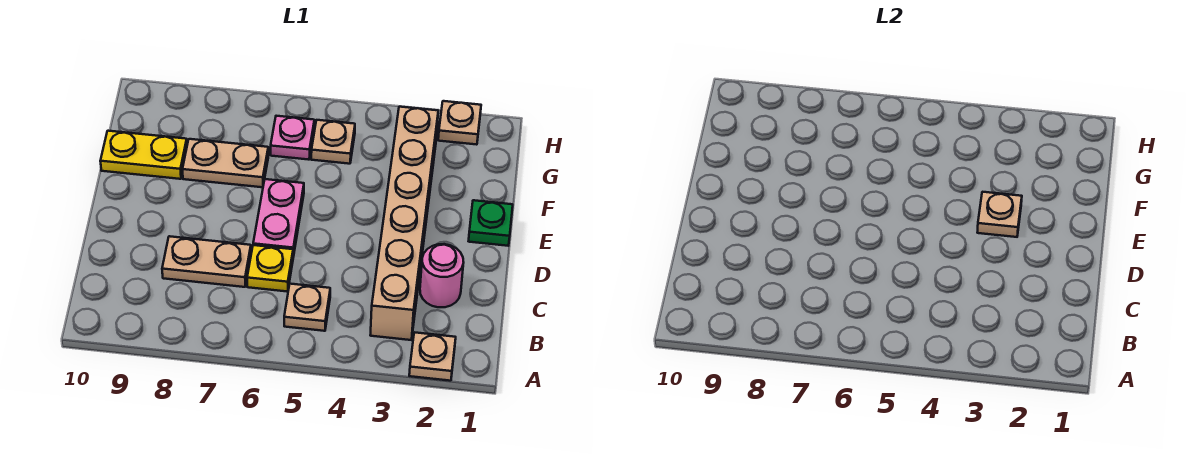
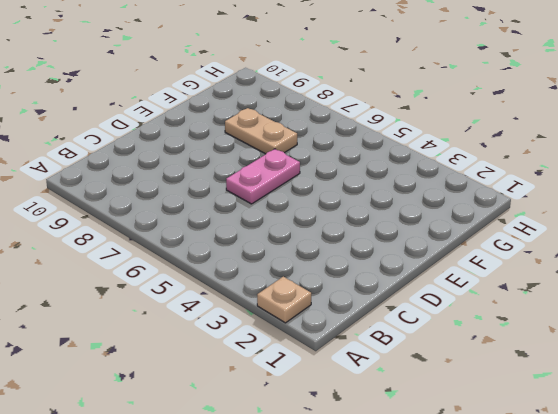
none -> tan 1x6 brick [370,107,438,340]
none -> tan 1x1 plate [284,284,330,331]
none -> pink 1x1 round brick [420,244,464,307]

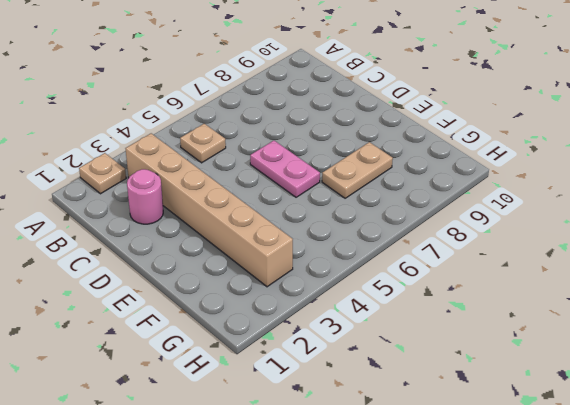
none -> yellow 1x1 plate [247,245,293,292]
none -> tan 1x2 plate [162,236,251,287]
none -> green 1x1 plate [469,200,513,246]

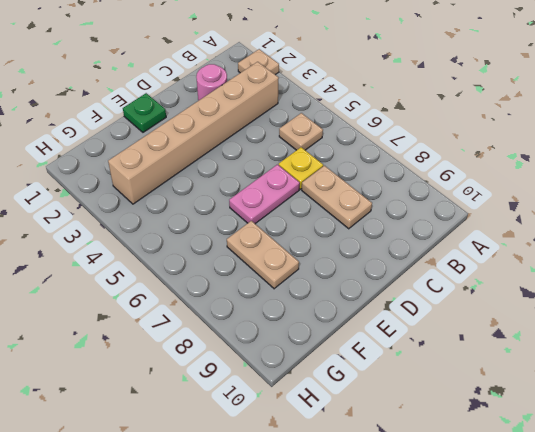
none -> yellow 1x2 plate [100,131,187,179]
none -> tan 1x1 plate [311,120,355,164]
none -> pink 1x1 plate [271,116,314,160]

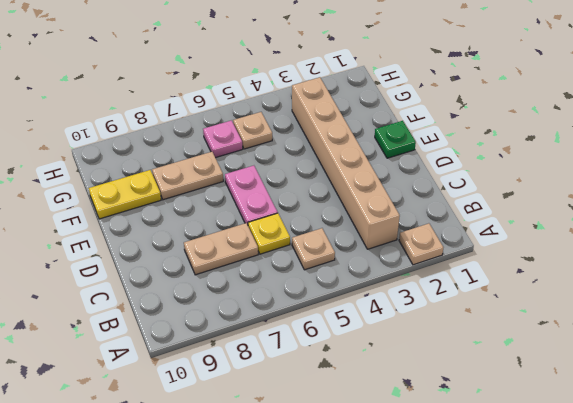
none -> pink 1x1 round brick [420,244,464,307]
none -> tan 1x1 plate [438,101,481,145]
none -> tan 1x1 plate [977,192,1022,237]

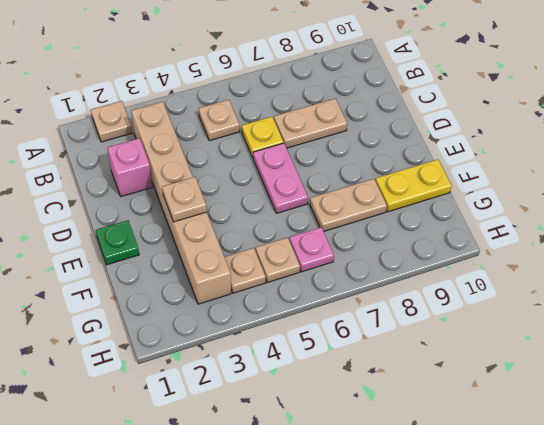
pink 1x1 brick [108,138,152,197] -> pink 1x1 round brick [420,244,464,307]
tan 1x1 plate [225,248,266,293] -> tan 1x1 plate moved to [438,101,481,145]

